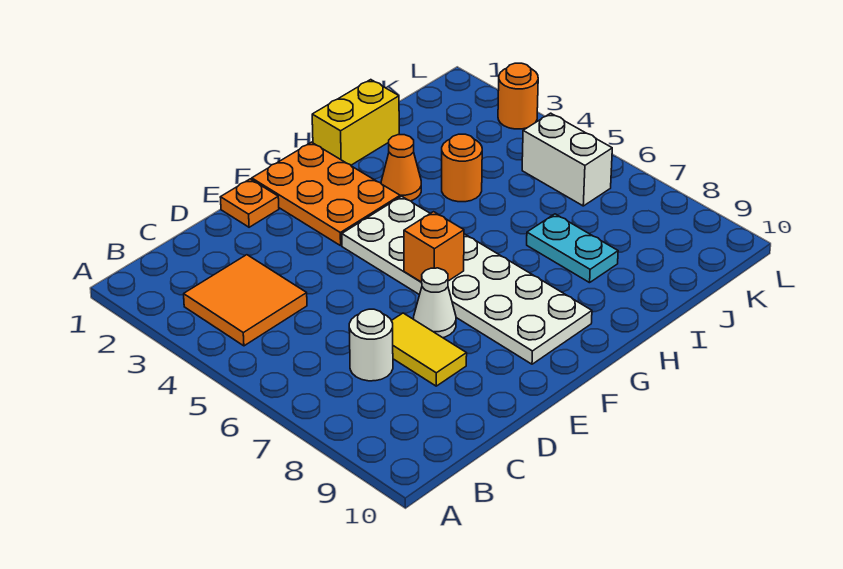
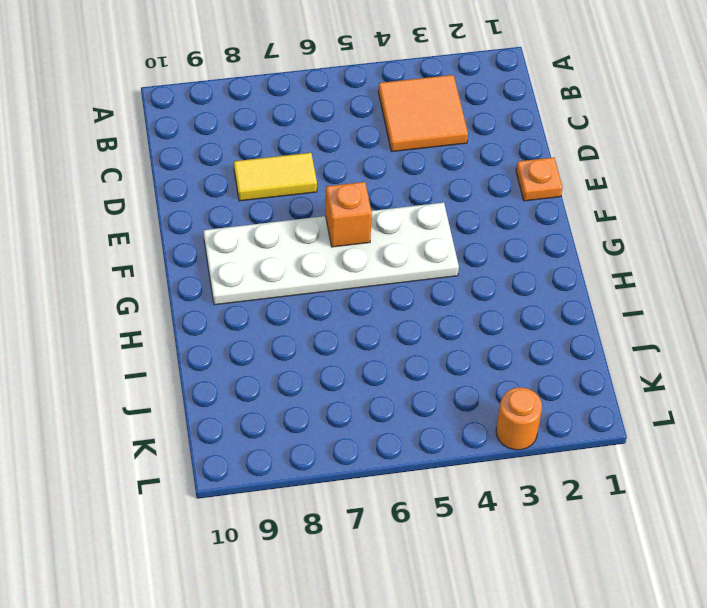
none -> white 1x1 round brick [349,309,393,381]
none -> white 1x1 cone [414,268,456,338]
none -> orange 2x3 plate [252,142,400,246]

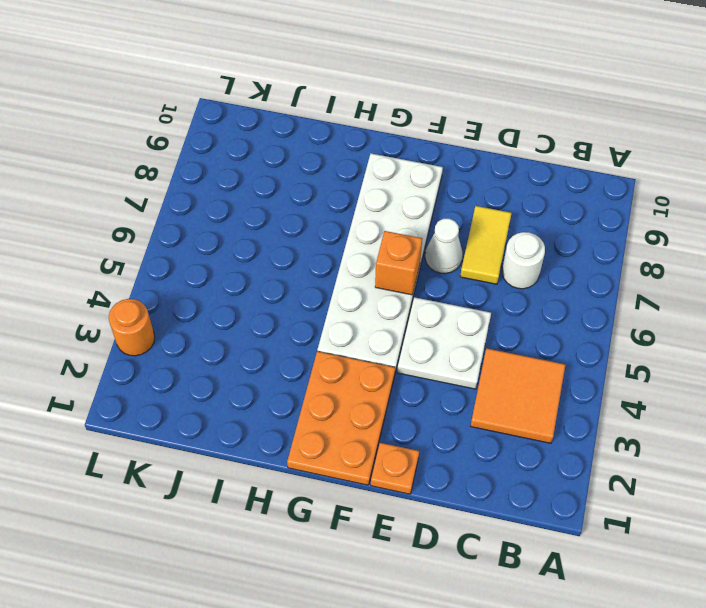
white 2x2 plate [397,297,491,389] -> none
none -> yellow 1x2 brick [312,80,399,165]
none -> orange 1x1 cone [381,135,421,201]
none -> orange 1x1 round brick [442,134,482,202]

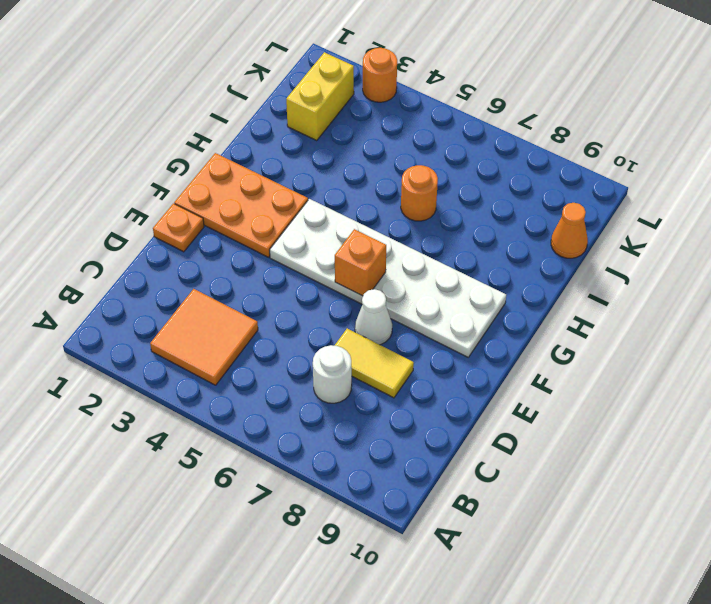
orange 1x1 round brick [401,165,438,221] -> orange 1x1 round brick moved to [442,134,482,202]
yellow 1x2 brick [286,52,354,141] -> yellow 1x2 brick moved to [312,80,399,165]
orange 1x1 cone [551,203,588,258] -> orange 1x1 cone moved to [381,135,421,201]
none -> cyan 1x2 plate [527,214,618,283]
none -> white 1x2 brick [522,113,612,206]

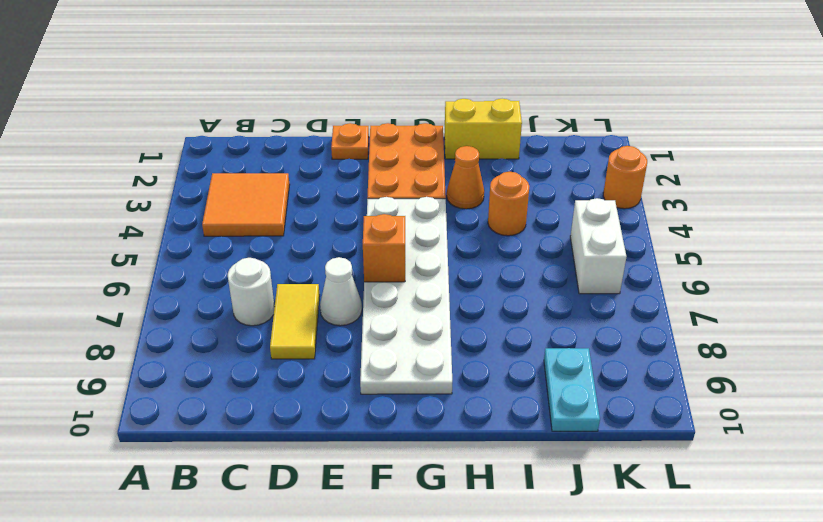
cyan 1x2 plate [544,348,600,431] -> cyan 1x2 plate moved to [527,214,618,283]

